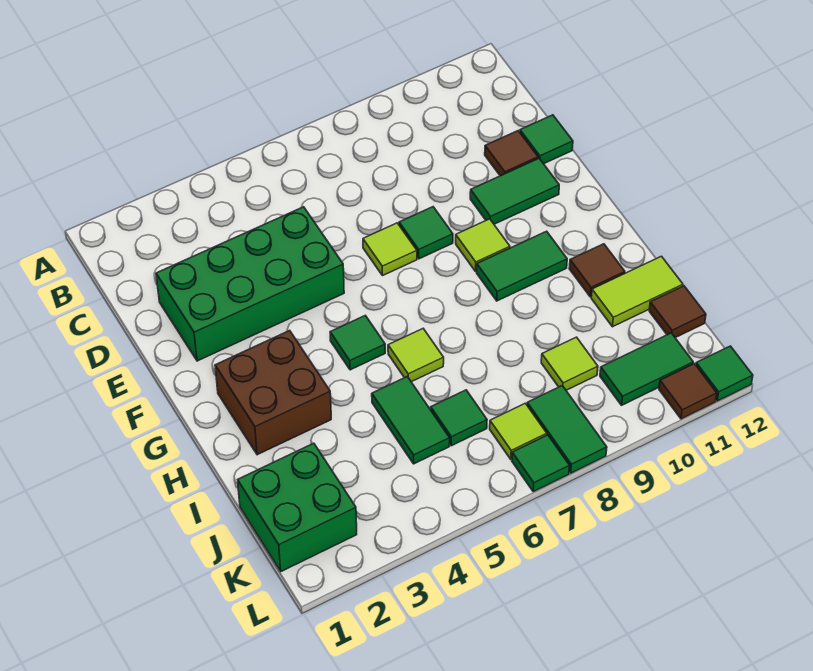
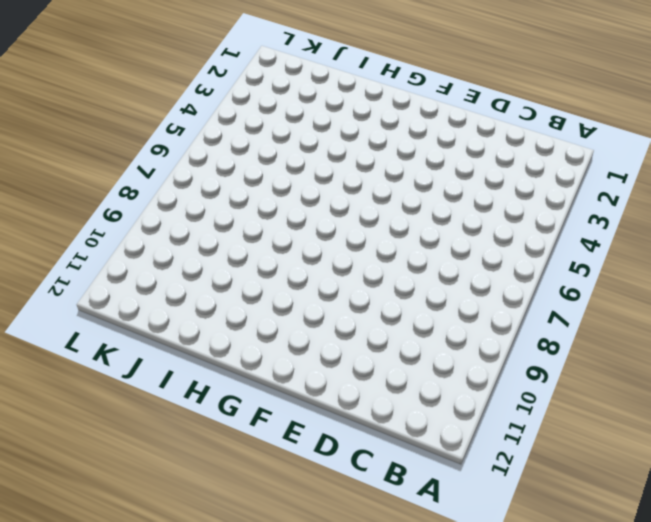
none -> green 2x4 brick [156,207,344,361]
none -> brown 1x1 tile [485,131,538,176]
none -> green 1x1 tile [520,115,573,164]

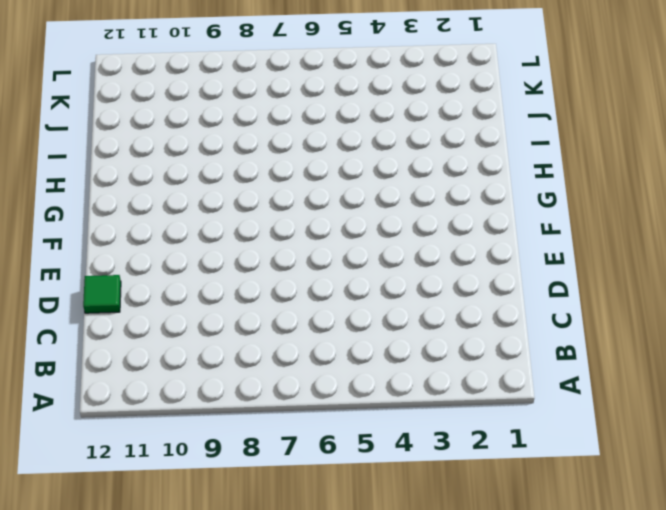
none -> green 2x4 brick [156,207,344,361]
none -> brown 1x1 tile [485,131,538,176]
none -> lime 1x1 tile [363,223,417,276]

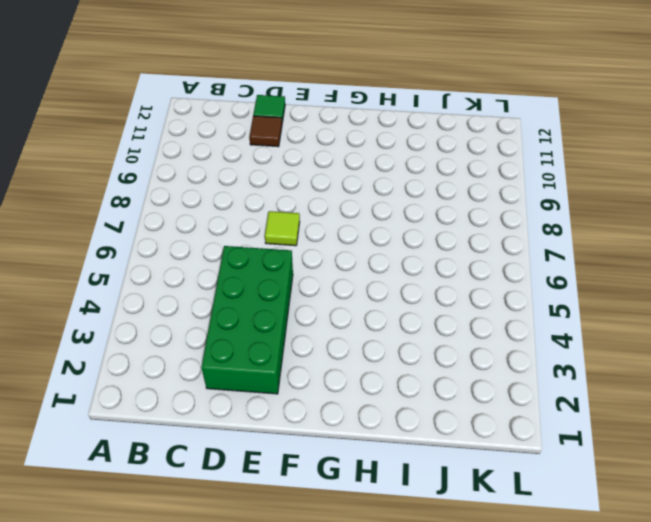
none -> green 1x1 tile [399,207,453,259]
none -> green 1x2 tile [470,158,559,224]
none -> lime 1x1 tile [456,219,510,271]

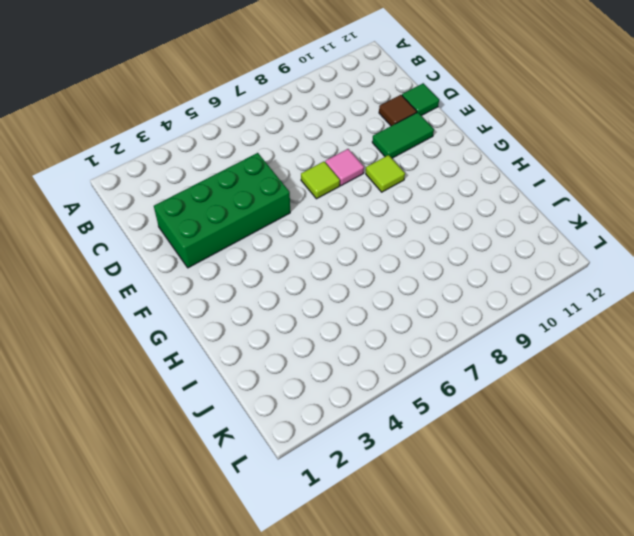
pink 1x1 tile [325,149,364,186] -> green 1x1 tile [399,207,453,259]
none -> brown 2x2 brick [215,330,331,455]
none -> green 1x1 tile [330,315,385,370]
none -> green 1x2 tile [477,231,567,301]

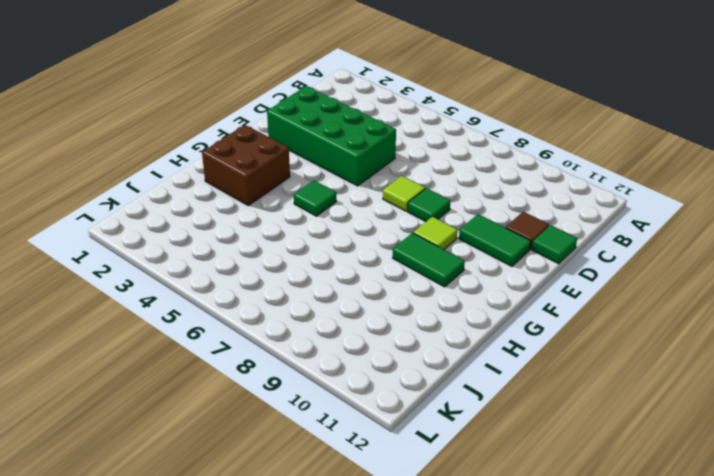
none -> lime 1x1 tile [388,329,444,382]
none -> brown 1x1 tile [569,244,625,297]
none -> green 1x2 tile [372,377,450,464]

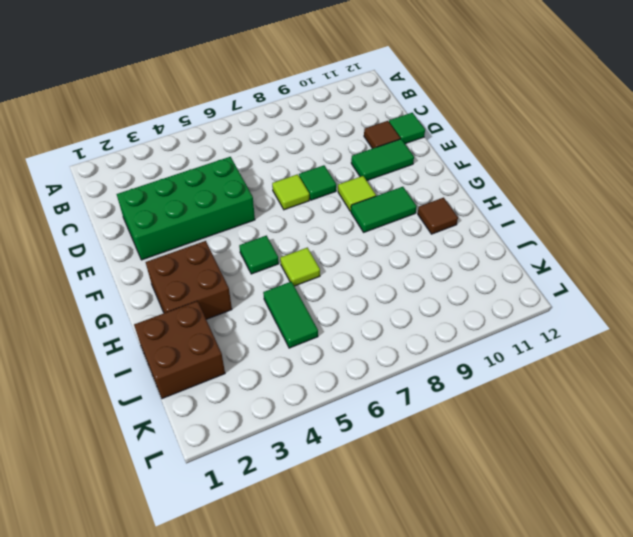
brown 2x2 brick [134,301,225,399] -> green 2x2 brick [238,443,357,571]
none -> lime 1x2 tile [591,256,683,327]
none -> green 1x1 tile [431,390,487,446]
none -> lime 1x1 tile [541,337,598,390]

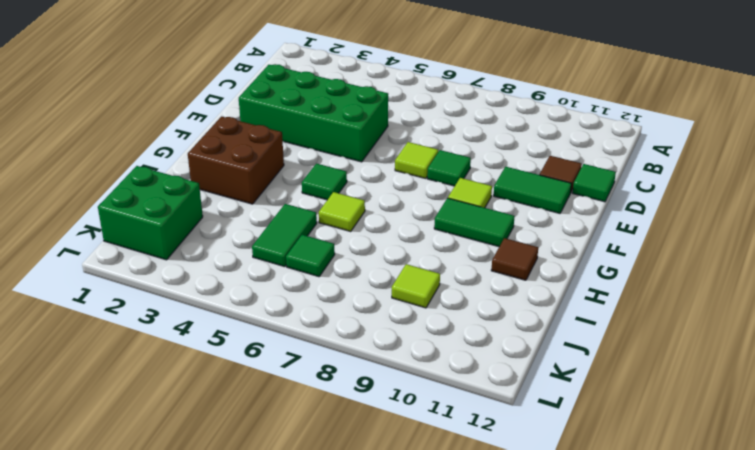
none -> lime 1x2 tile [591,256,683,327]
none -> brown 1x1 tile [649,286,706,338]
none -> lime 1x1 tile [490,403,547,459]

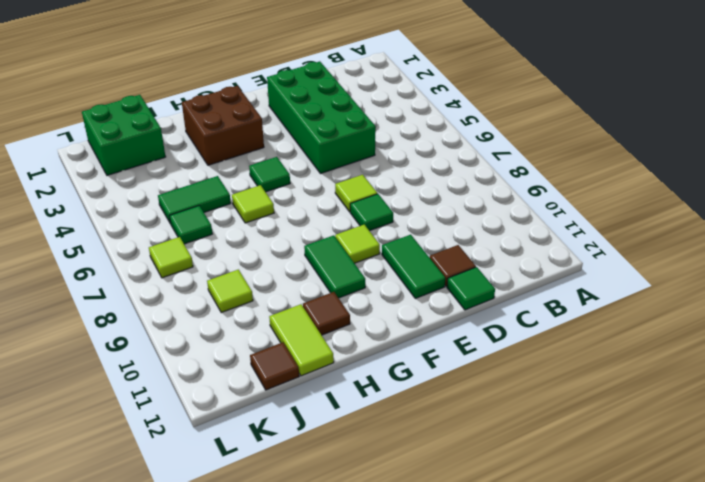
none -> green 1x2 tile [527,386,607,473]
none -> green 1x2 tile [600,333,693,405]
none -> green 1x1 tile [512,435,570,492]

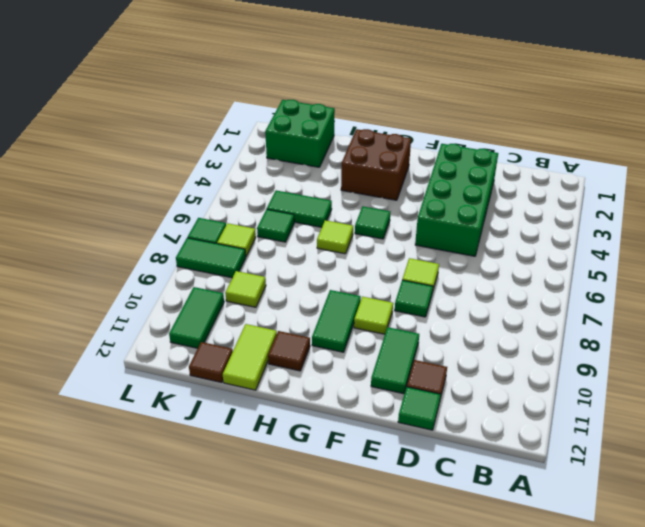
none -> brown 1x1 tile [659,364,717,419]
none -> green 1x1 tile [696,346,753,401]

